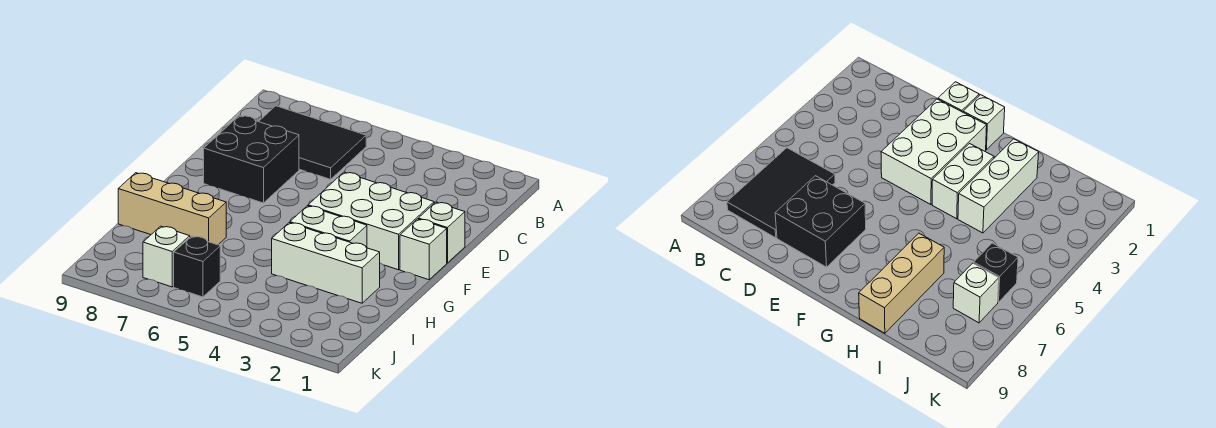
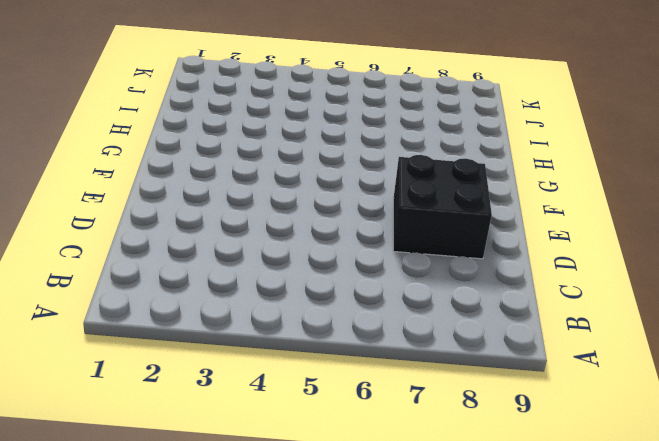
none -> black 2x3 tile [259,106,366,179]
none -> white 1x1 brick [418,202,465,263]

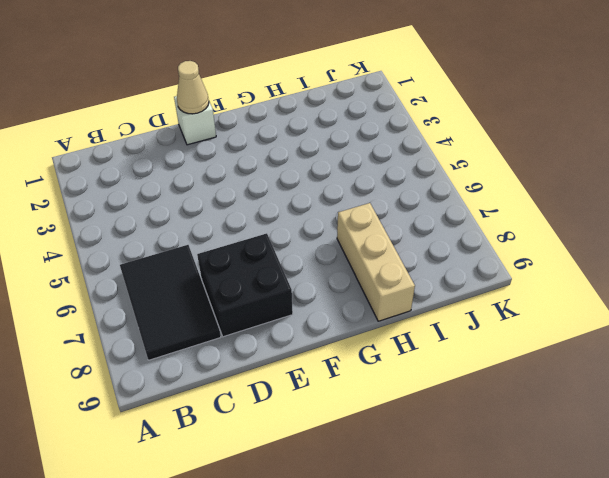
tan 1x1 cone [177,61,209,114] -> none
none -> white 2x3 brick [308,172,434,270]
none -> white 1x1 brick [400,219,447,280]

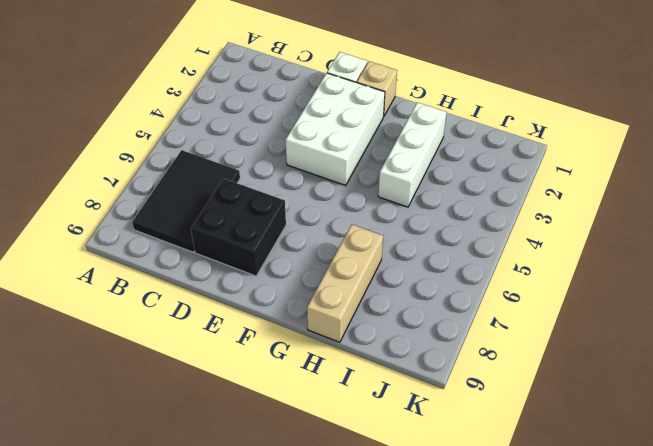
tan 1x1 brick [357,61,397,117] -> white 1x1 brick [400,219,447,280]
none -> white 1x2 brick [290,206,367,248]
none -> black 1x1 brick [174,236,220,297]

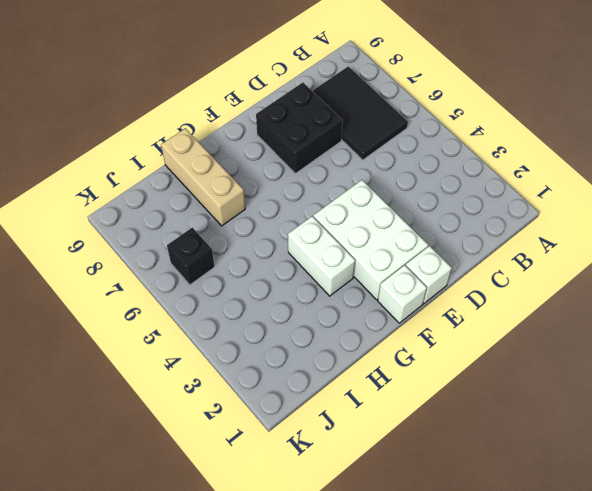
none -> white 1x3 brick [272,223,380,303]
none -> white 1x1 brick [143,226,190,287]

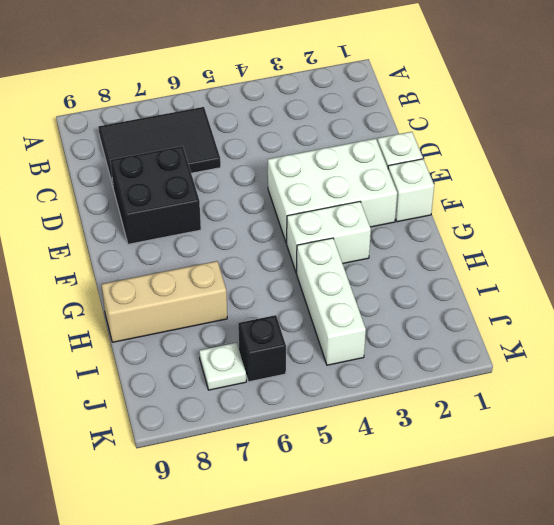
white 1x3 brick [297,238,366,365] -> white 1x3 brick turned to [272,223,380,303]
white 1x1 plate [199,343,246,390] -> white 1x1 brick [143,226,190,287]

